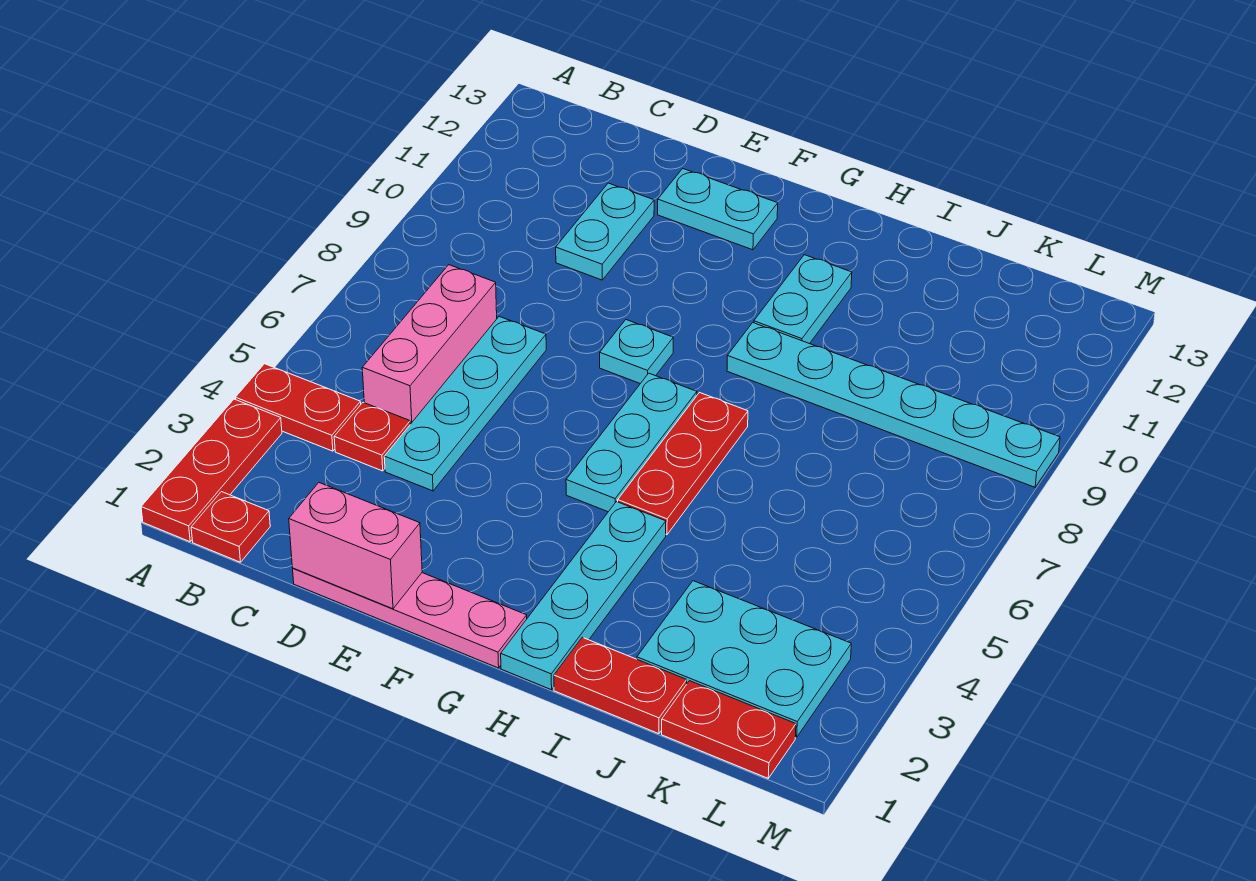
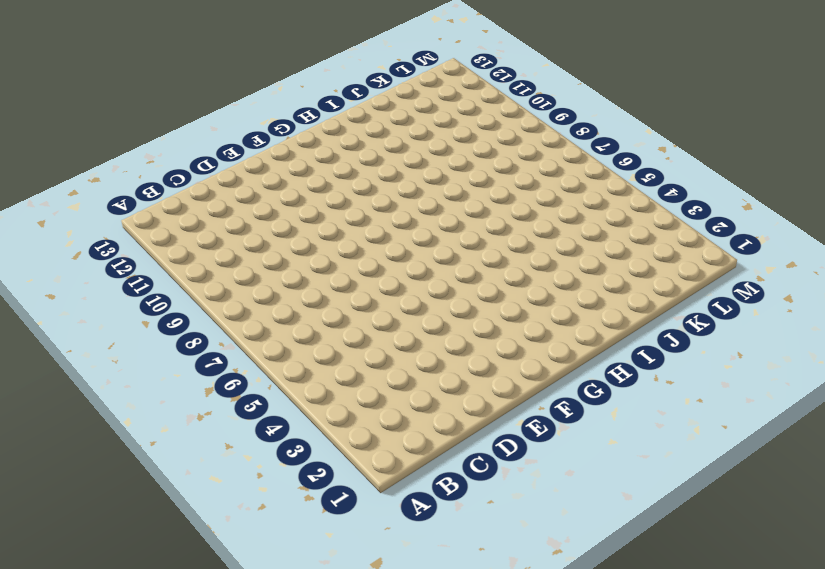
none -> red 1x3 plate [141,399,282,542]
none -> red 1x2 plate [235,364,361,451]
none -> red 1x1 plate [191,492,270,562]

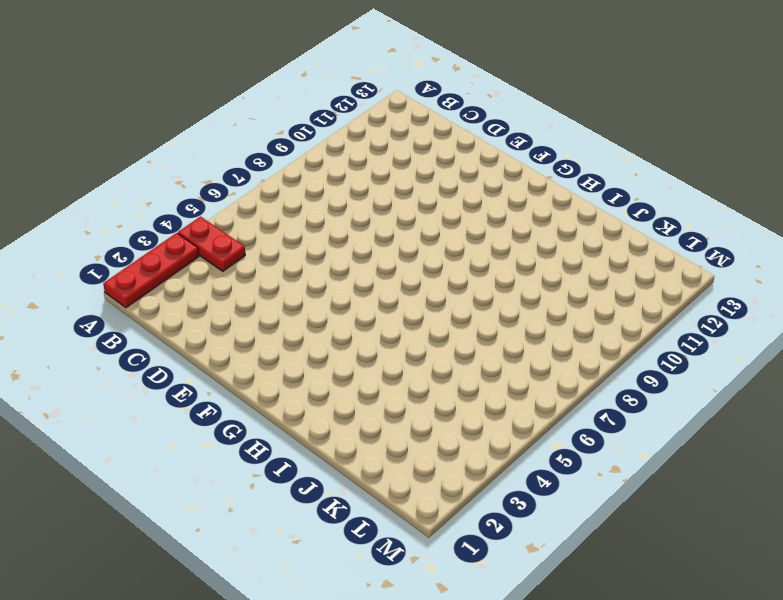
none -> red 1x1 plate [191,492,270,562]
none -> red 1x1 plate [334,402,410,471]
none -> pink 1x3 brick [362,265,497,424]

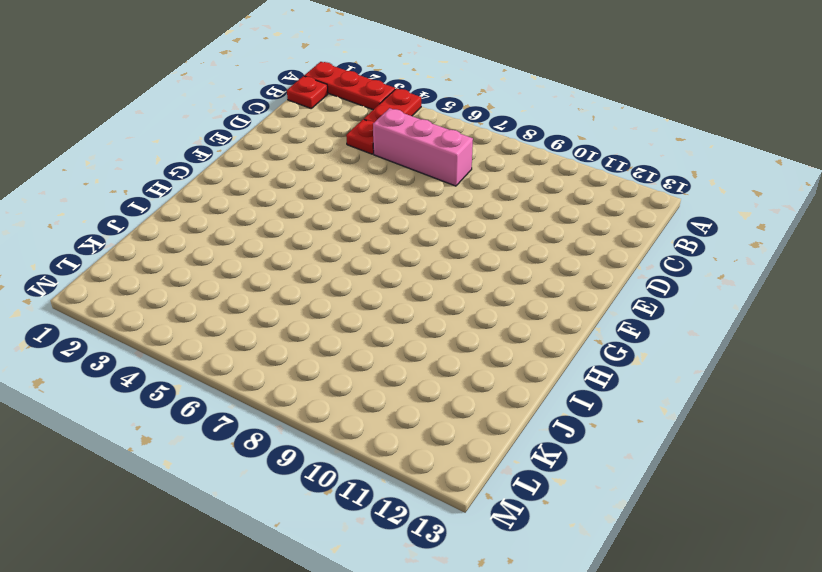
none -> pink 1x4 plate [293,568,527,668]
none -> cyan 1x4 plate [384,316,546,491]
none -> cyan 1x2 plate [556,183,654,280]

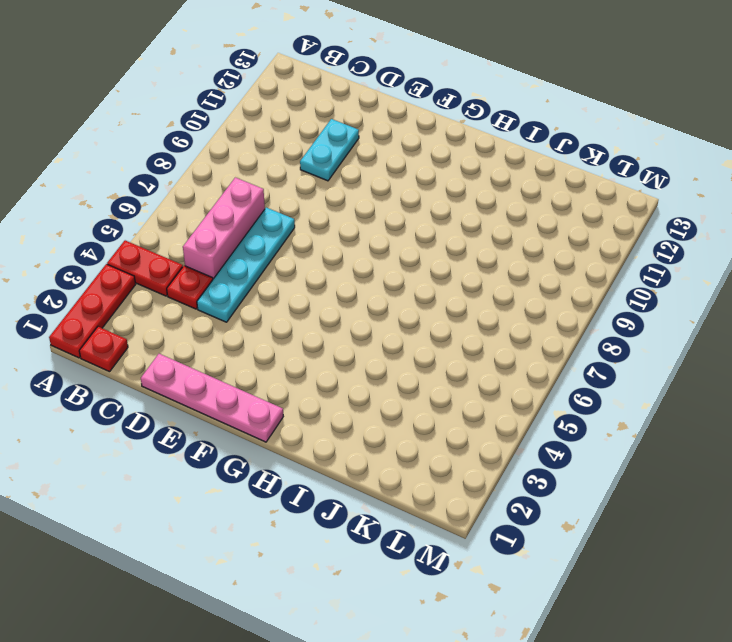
none -> cyan 1x2 plate [658,169,778,250]
none -> cyan 1x1 plate [600,320,673,384]
none -> cyan 1x3 plate [566,373,697,512]

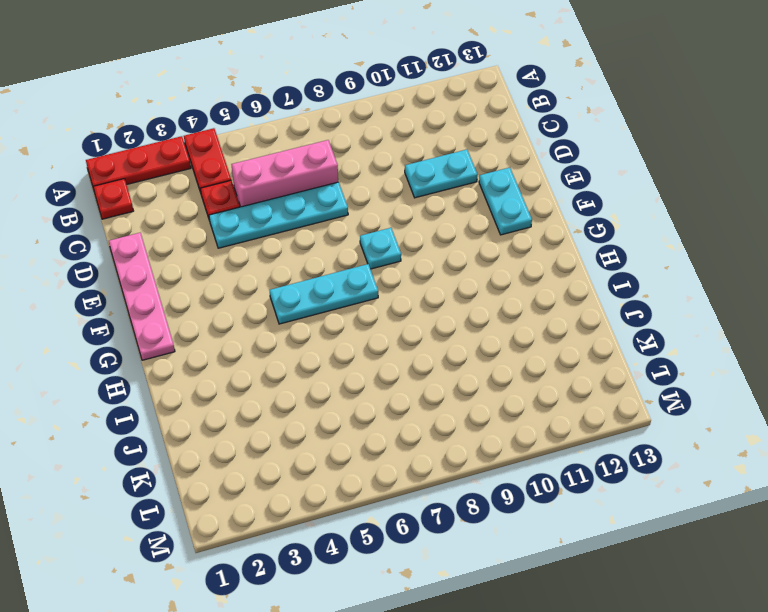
none -> cyan 1x4 plate [501,502,666,690]
none -> red 1x3 plate [618,393,748,535]
none -> cyan 1x6 plate [727,323,1060,487]

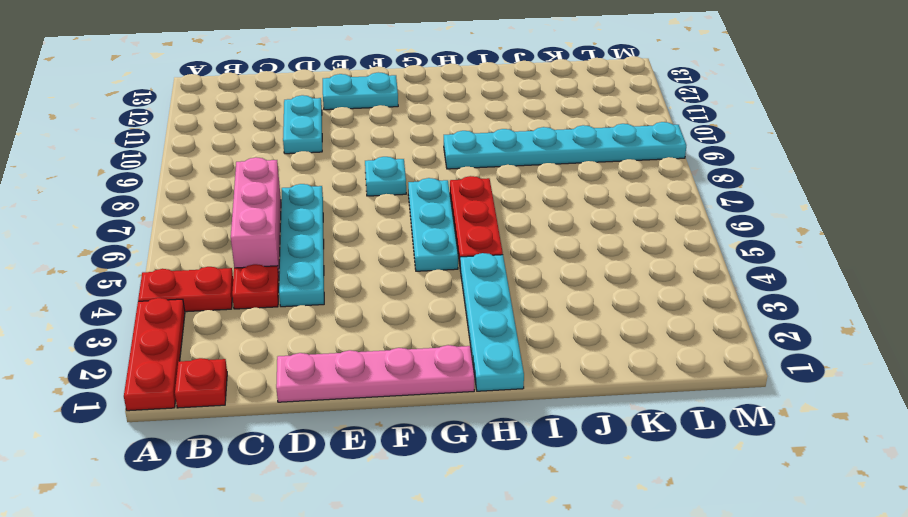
none -> cyan 1x2 plate [754,255,852,344]
none -> red 1x2 plate [554,637,687,734]
none -> cyan 2x3 plate [637,581,851,737]

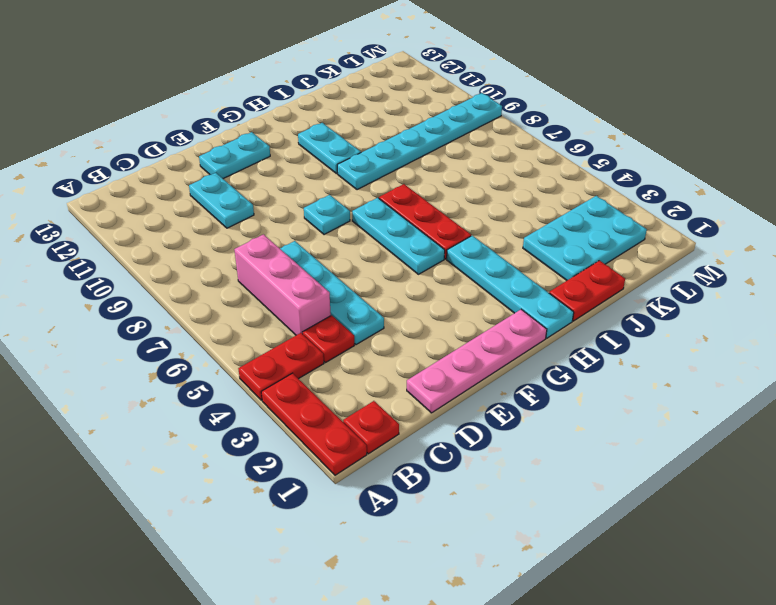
none -> red 1x2 plate [662,681,796,778]
none -> pink 1x2 brick [289,483,422,609]

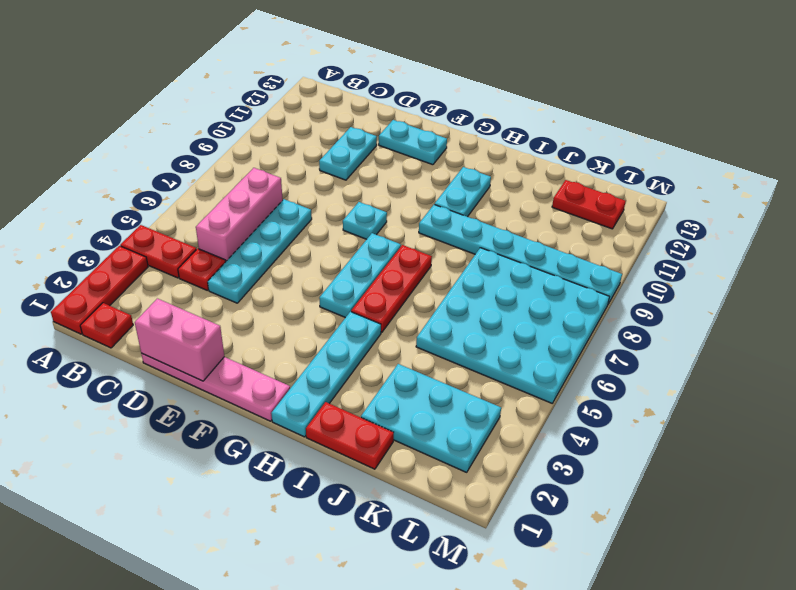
cyan 4x4 plate [416,248,609,403] -> none
red 1x2 plate [552,180,626,229] -> red 1x2 plate moved to [662,681,796,778]

